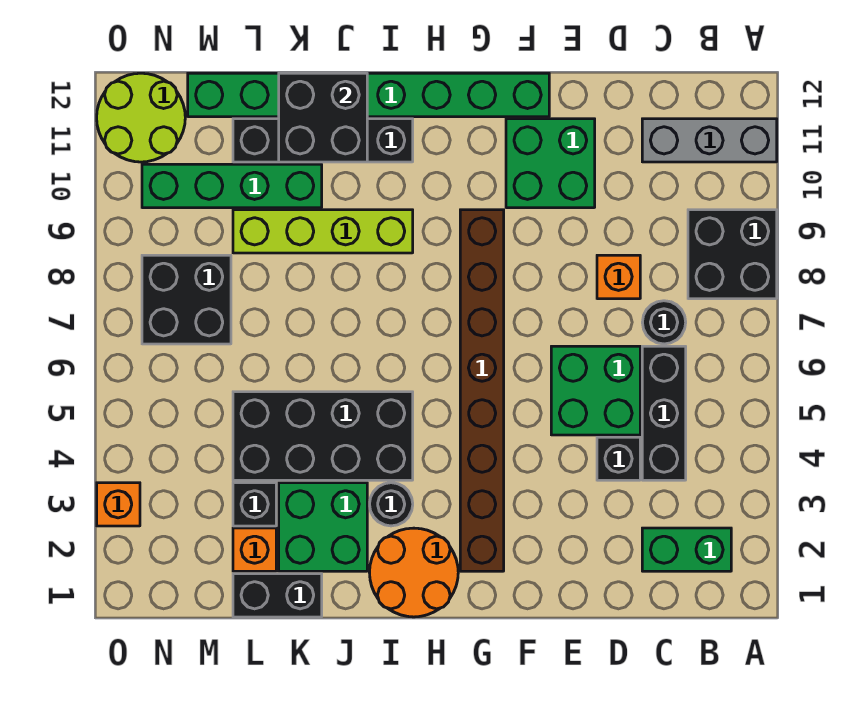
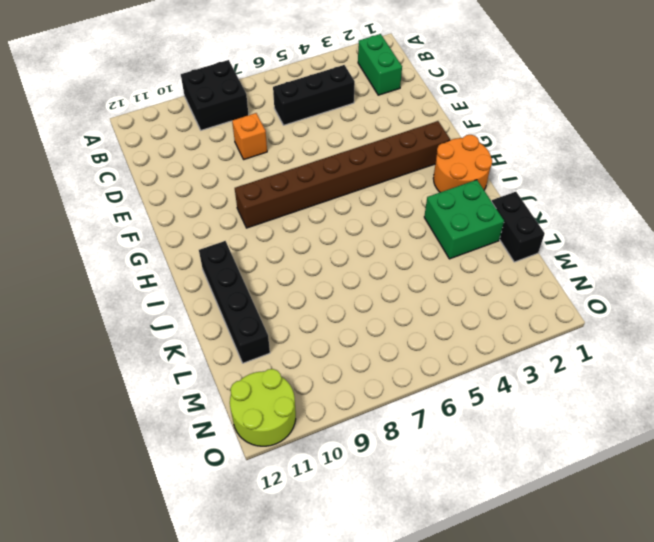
none -> grey 1x3 brick [642,119,777,162]
none -> black 1x1 round brick [642,301,686,344]
none -> black 1x1 brick [597,437,640,480]

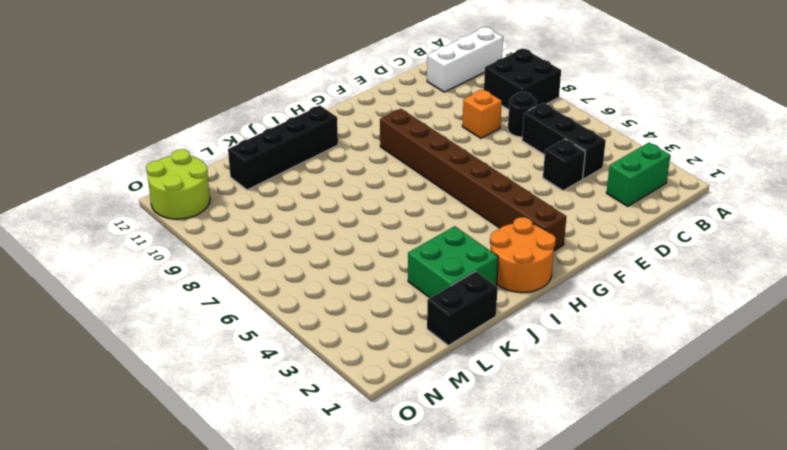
white 1x3 brick [427,27,503,92] -> grey 1x3 brick [642,119,777,162]
none -> green 2x2 brick [551,346,640,435]
none -> green 2x2 brick [506,119,595,208]
none -> green 1x8 brick [188,73,549,117]

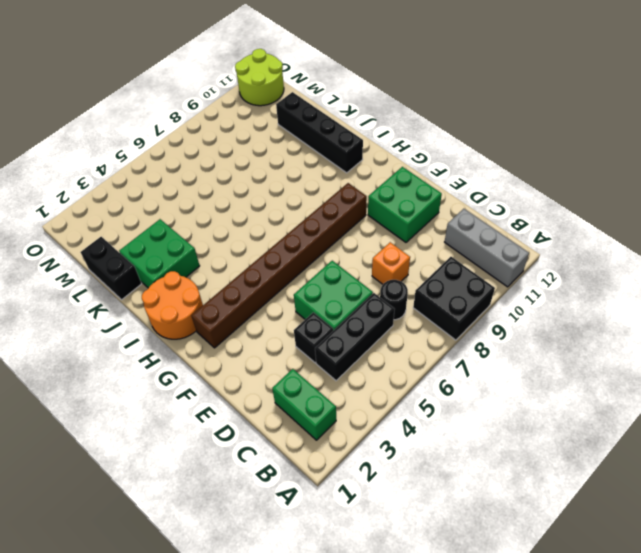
none -> green 1x8 brick [188,73,549,117]
none -> black 1x1 round brick [370,483,413,526]
none -> black 2x4 brick [233,392,413,480]

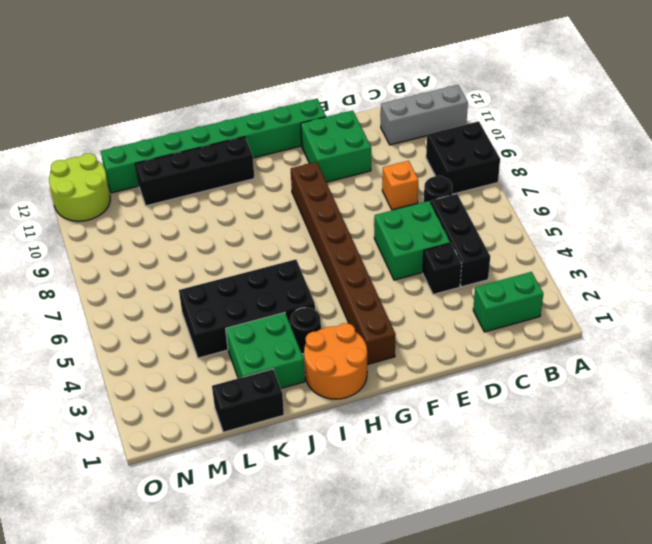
none -> lime 1x4 brick [233,210,413,253]
none -> green 1x4 brick [142,164,322,208]
none -> orange 1x1 brick [233,528,276,571]

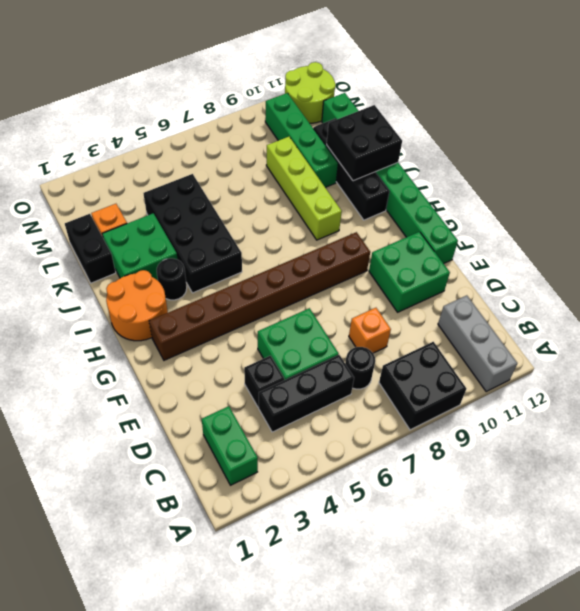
none -> black 1x1 brick [233,483,276,526]
none -> black 2x2 brick [142,255,231,344]
none -> orange 1x1 brick [97,483,140,526]

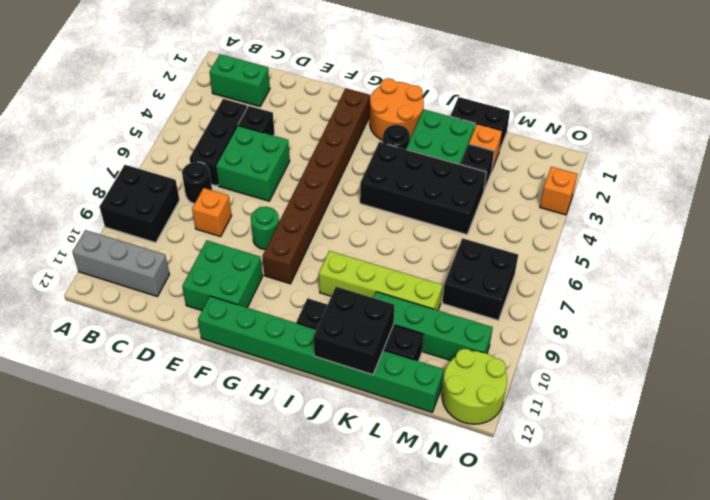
green 1x1 round brick [251,207,279,250] -> none

